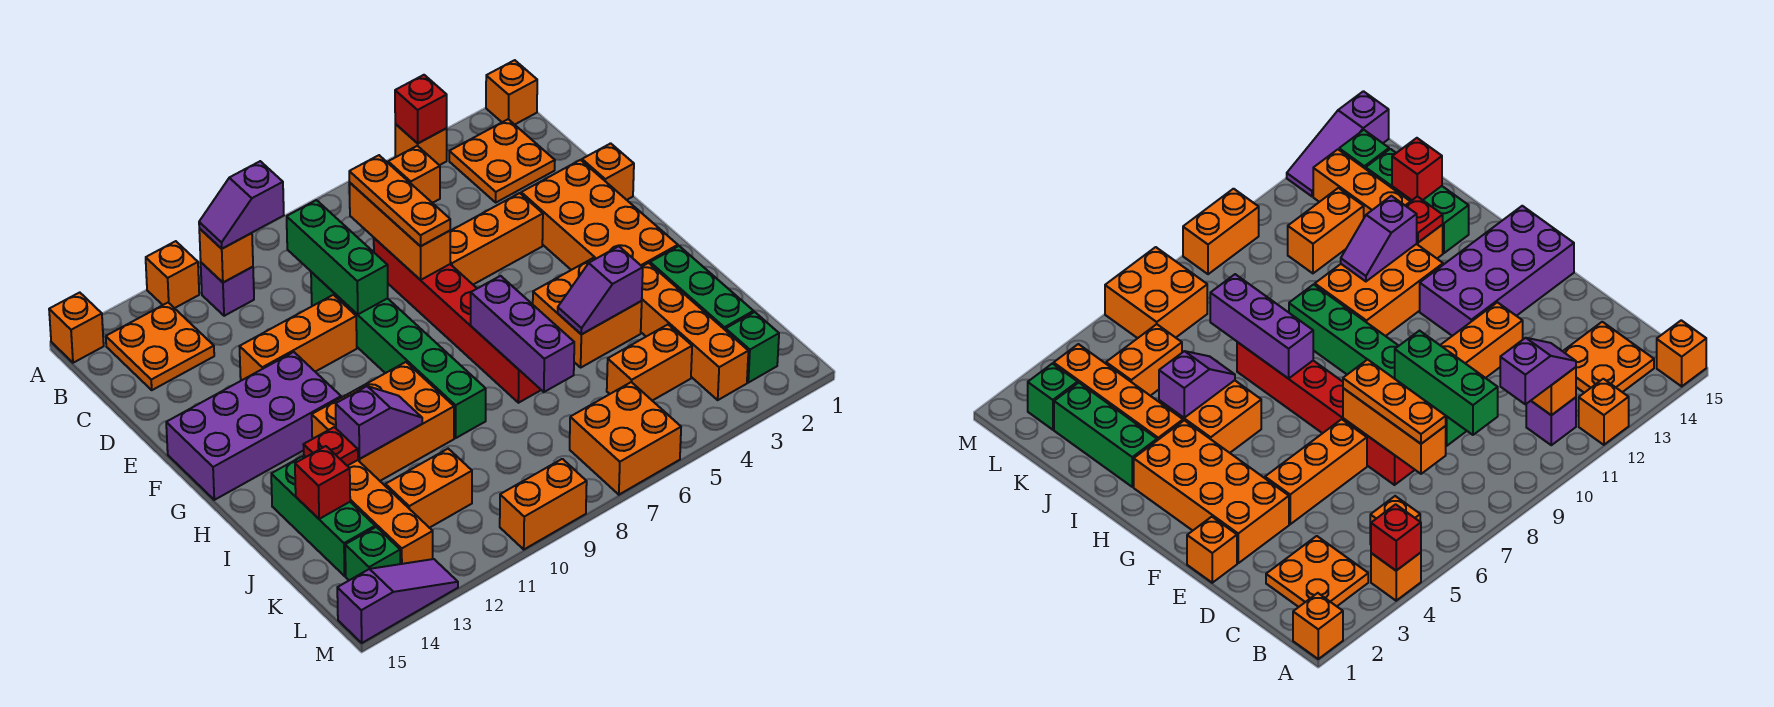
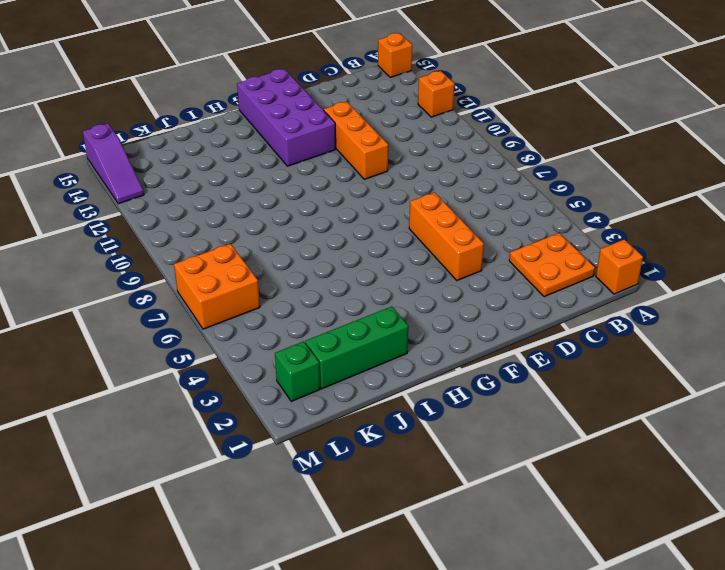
none -> orange 1x1 brick [395,124,447,165]
none -> orange 1x1 brick [388,146,440,203]
none -> purple 1x1 brick [201,263,254,316]
none -> orange 2x2 plate [106,303,214,390]

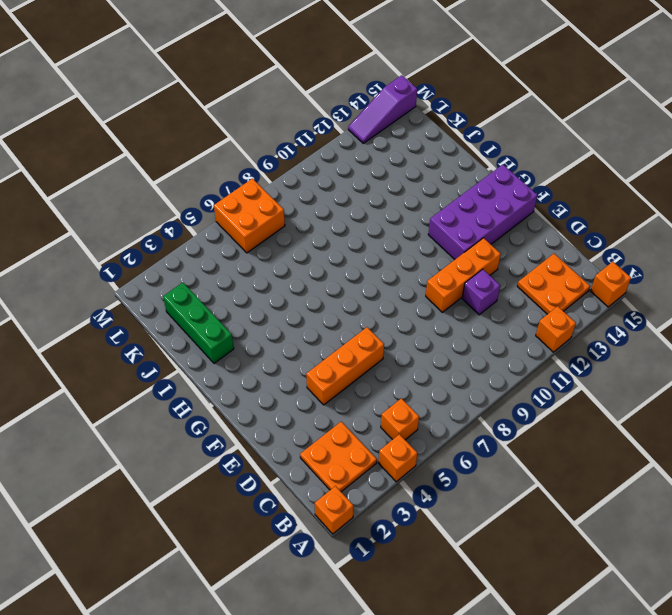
purple 1x1 brick [462,269,500,315] -> purple 1x1 brick moved to [201,263,254,316]
none -> red 1x6 brick [374,238,541,403]
none -> green 1x6 brick [311,272,486,438]
none -> orange 1x1 brick [582,143,634,200]
none -> orange 2x4 brick [521,160,678,270]

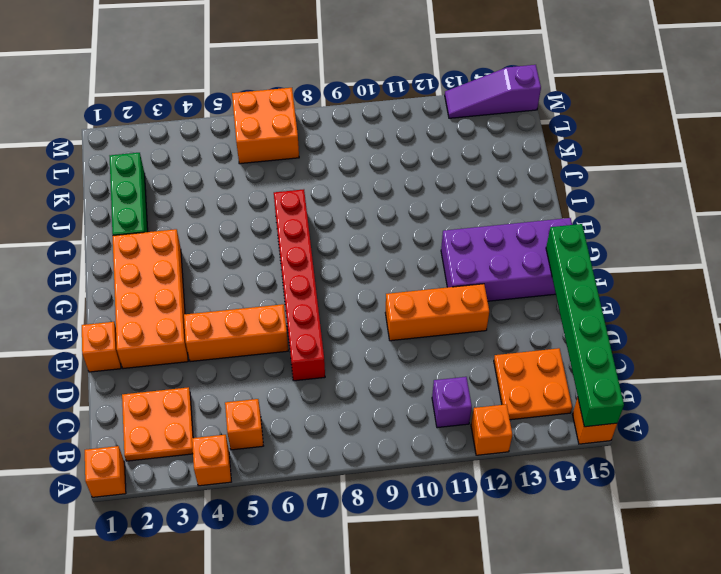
green 1x6 brick [546,224,624,427] -> green 1x6 brick moved to [311,272,486,438]
none -> orange 2x2 brick [533,258,642,367]
none -> orange 2x3 brick [312,362,454,481]
none -> orange 1x4 brick [641,263,748,400]
none -> orange 1x4 brick [304,456,433,564]

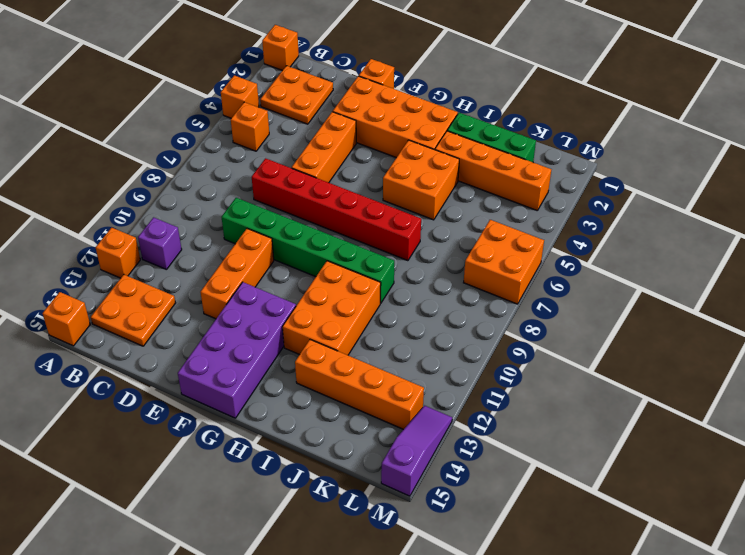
none -> green 1x3 brick [271,456,375,576]
none -> orange 1x2 brick [607,325,692,401]
none -> orange 1x2 brick [385,449,472,528]
none -> green 1x1 brick [726,312,779,383]

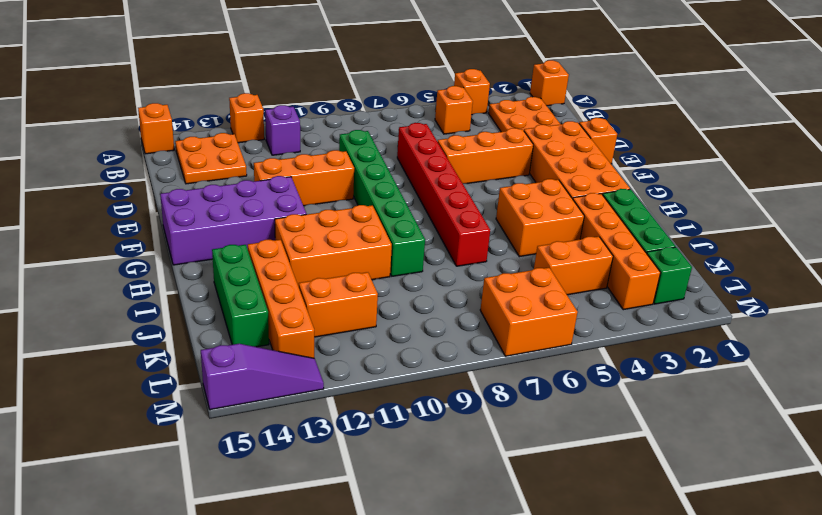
none -> green 1x1 brick [345,527,400,580]
none -> orange 1x2 brick [500,459,587,549]
none -> red 1x1 brick [395,75,447,143]
none -> orange 1x1 brick [199,228,253,283]

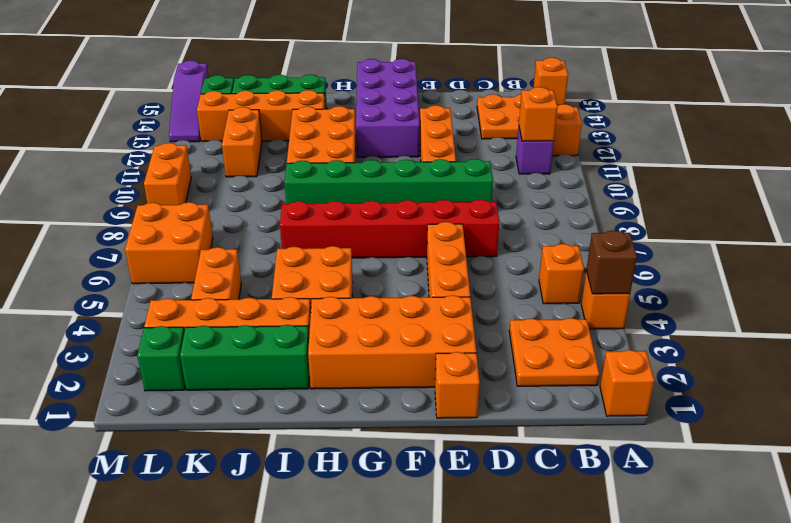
brown 1x1 brick [586,230,637,294] -> red 1x1 brick [395,75,447,143]
none -> orange 1x3 brick [349,183,450,280]
none -> green 1x3 brick [287,200,388,314]
none -> purple 1x3 brick [471,276,574,392]
none -> purple 1x2 slope [558,246,643,334]

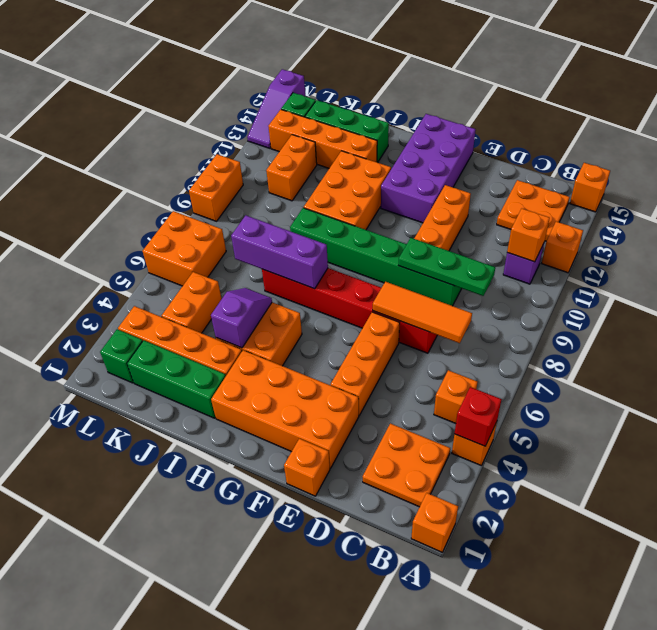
orange 1x3 tile [373,282,472,343] -> orange 1x3 brick [349,183,450,280]
green 1x3 plate [398,238,495,296] -> green 1x3 brick [287,200,388,314]
none -> purple 1x2 slope [336,386,422,459]
none -> red 1x1 plate [303,427,358,466]
none -> red 1x1 brick [295,446,350,519]
none -> purple 1x2 slope [199,161,284,249]

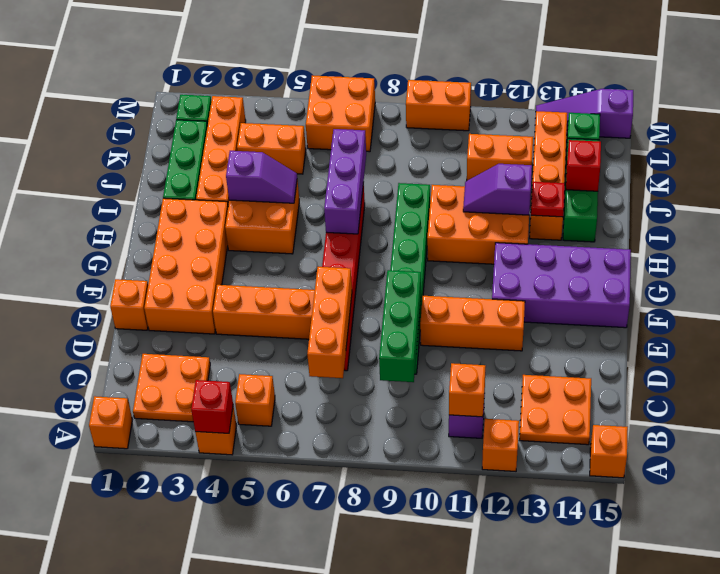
none -> purple 1x2 slope [199,161,284,249]
none -> orange 1x3 plate [349,155,450,246]

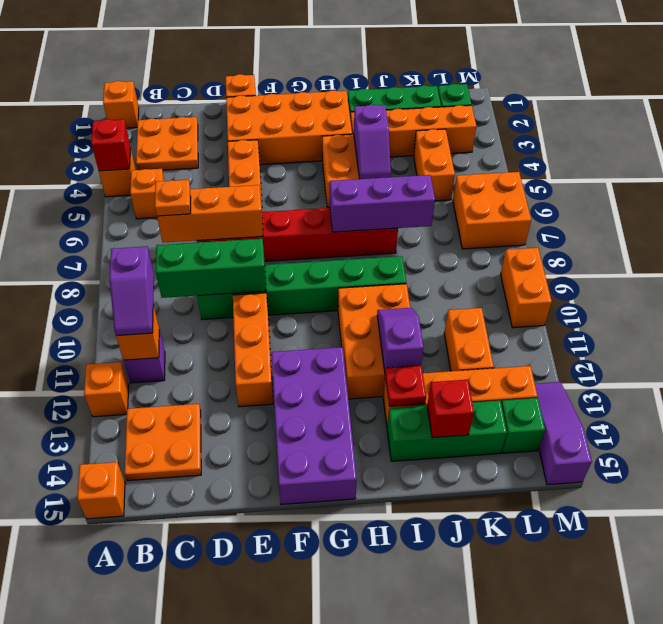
orange 1x1 plate [155,180,191,216] -> orange 1x3 plate [349,155,450,246]

